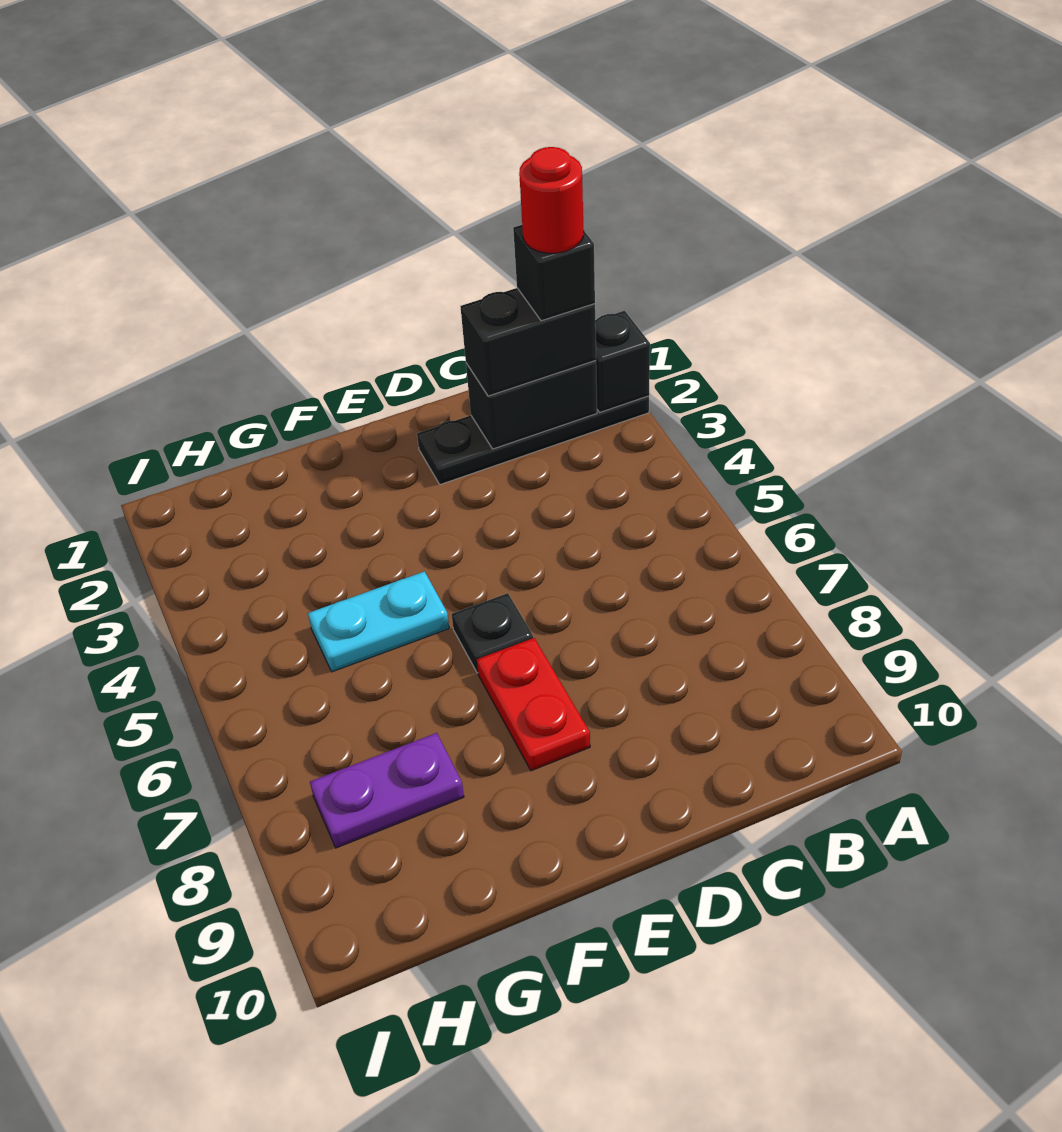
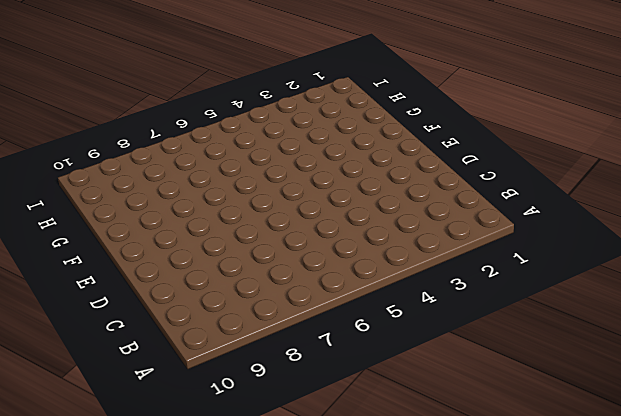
none -> black 1x4 plate [417,396,649,485]
none -> black 1x1 plate [452,593,533,673]

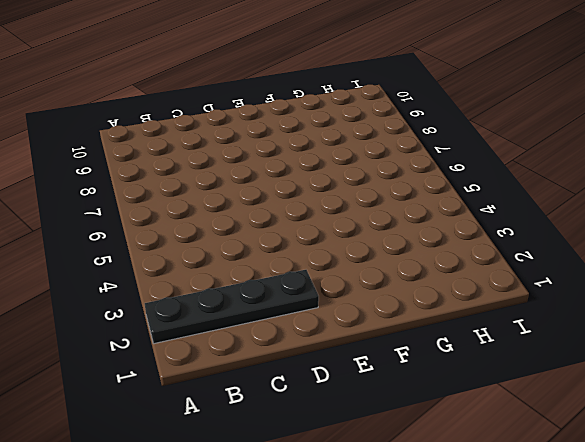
none -> black 1x1 plate [452,593,533,673]
none -> red 1x2 plate [477,638,590,771]

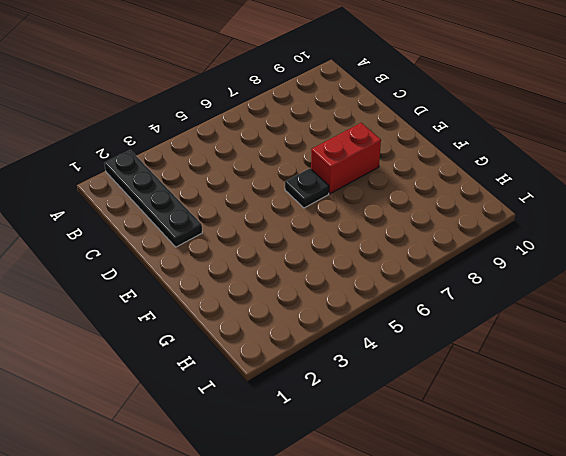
red 1x2 brick [311,123,381,194] -> red 1x2 plate [477,638,590,771]
none -> cyan 1x2 plate [308,571,449,672]
none -> purple 1x2 plate [310,733,464,848]

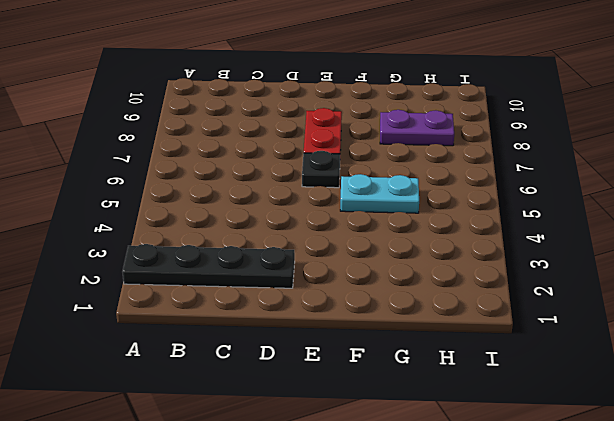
none -> black 1x1 brick [595,311,650,412]
none -> black 1x2 brick [466,361,597,449]

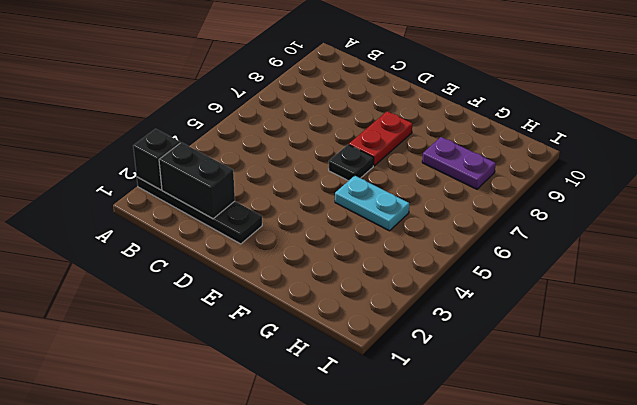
none -> black 1x2 brick [460,288,596,396]
none -> black 1x1 brick [513,225,595,321]

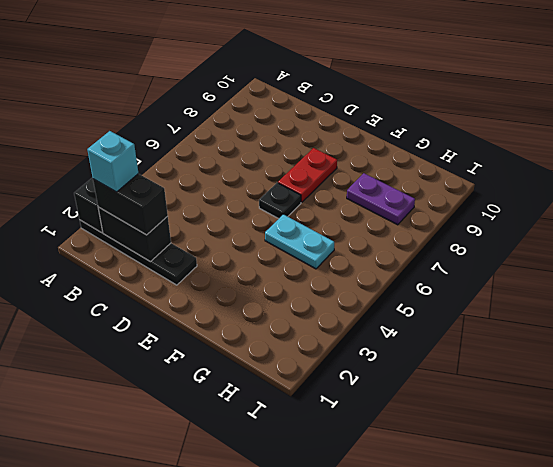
cyan 1x1 brick [87,131,139,192] -> black 1x1 brick [513,225,595,321]
none -> red 1x1 round brick [519,147,584,253]

